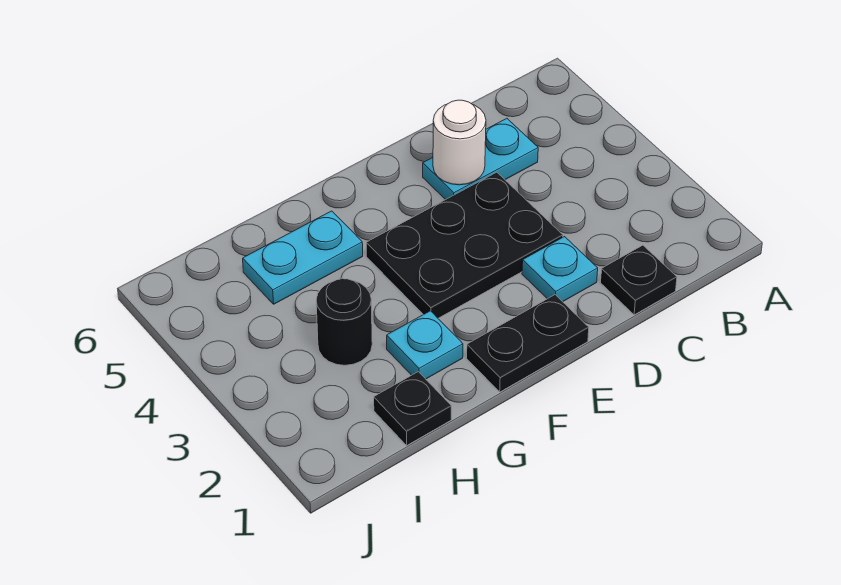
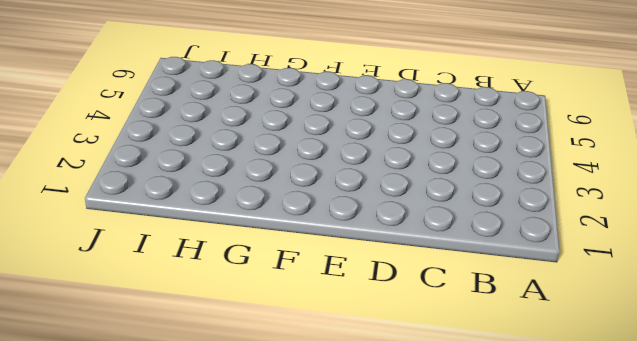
none -> black 1x1 plate [601,245,677,315]
none -> cyan 1x2 plate [423,118,538,200]

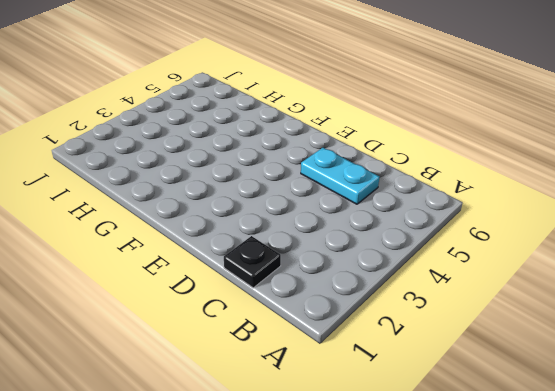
none -> cyan 1x1 plate [522,237,598,302]
none -> black 2x3 plate [366,172,563,318]

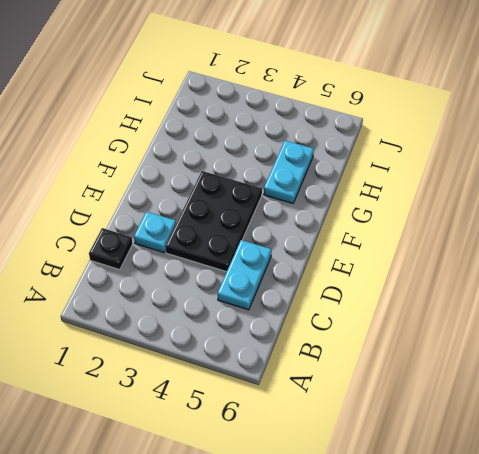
none -> black 1x2 plate [467,295,589,392]
none -> cyan 1x1 plate [387,311,463,379]

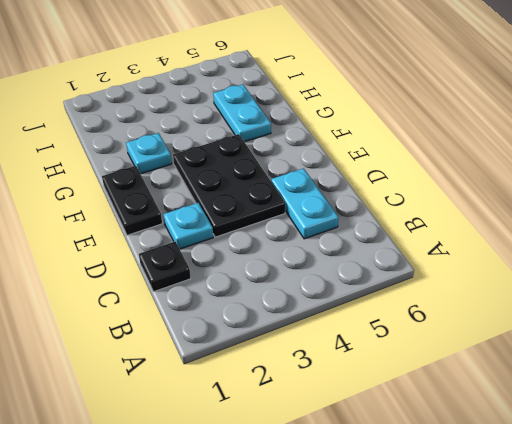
none -> black 1x1 plate [374,372,451,445]
none -> black 1x1 round brick [316,279,372,365]

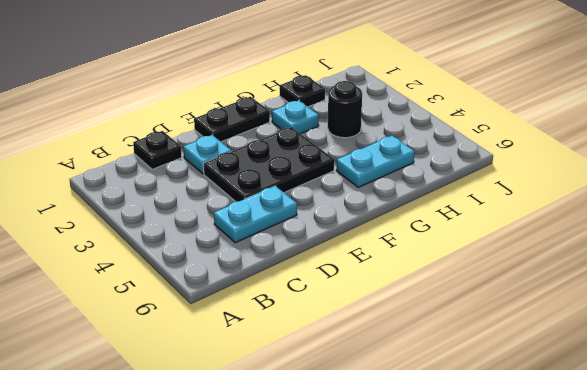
none -> white 1x1 round brick [433,100,486,185]

